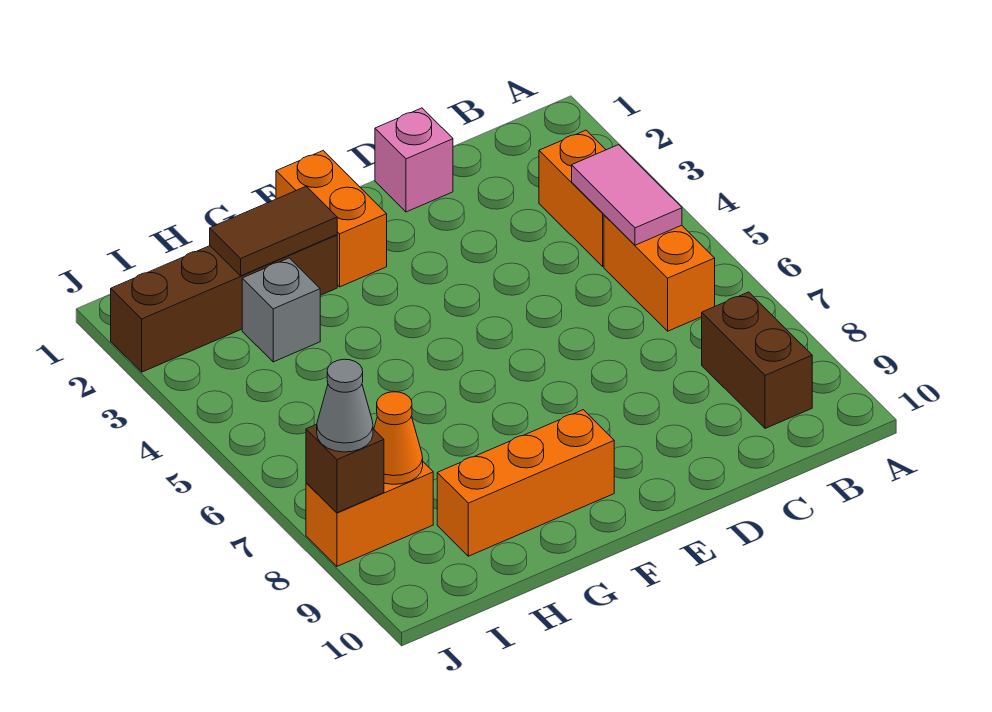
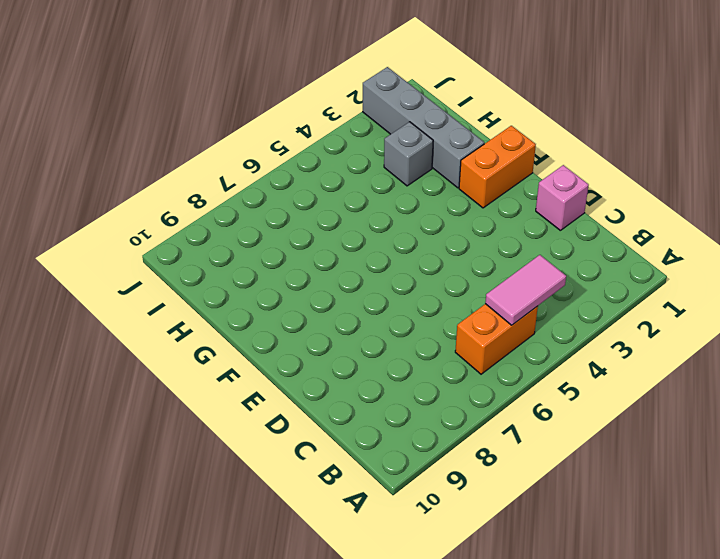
grey 1x4 brick [363,67,484,188] -> brown 1x4 brick [111,235,337,372]
none -> orange 1x2 brick [539,130,606,266]
none -> brown 1x2 brick [702,292,812,428]
none -> orange 1x3 brick [437,410,614,556]

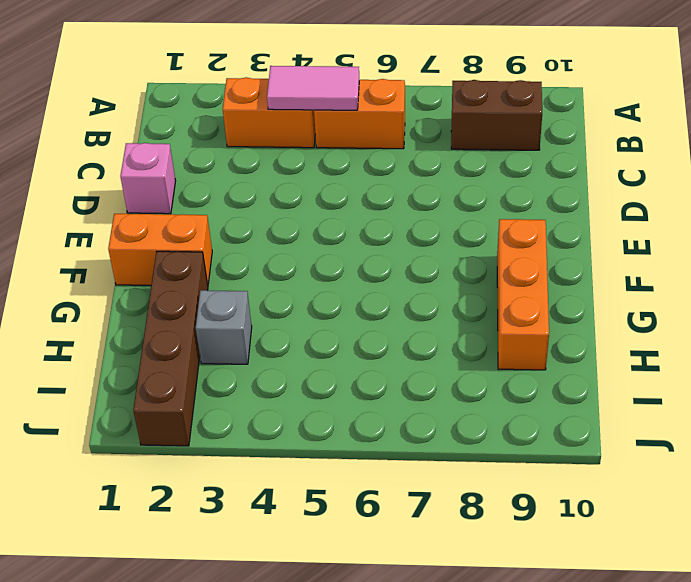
none -> orange 1x2 brick [306,462,433,566]
none -> brown 1x2 tile [210,187,337,276]
none -> orange 1x1 cone [374,392,423,484]

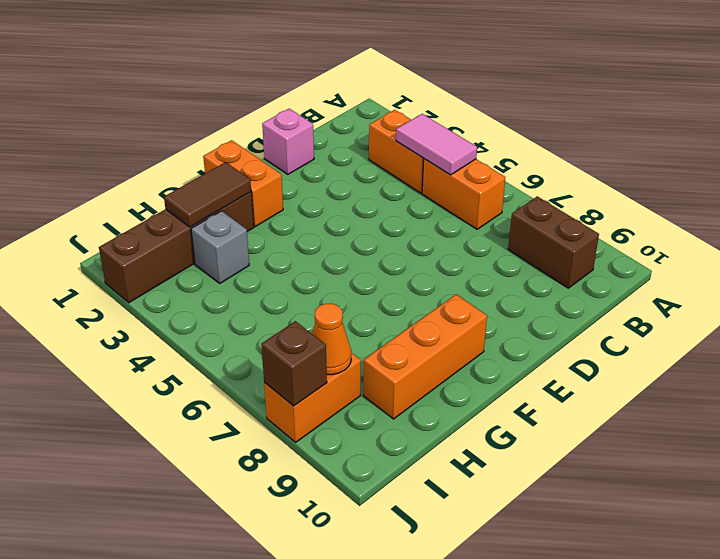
none -> grey 1x1 cone [317,359,373,452]

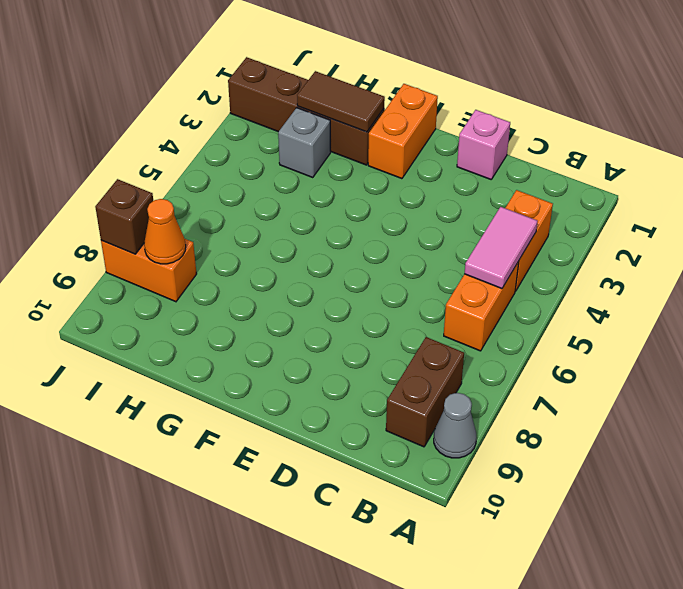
grey 1x1 cone [434,393,477,458] -> grey 1x1 cone moved to [317,359,373,452]
none -> orange 1x3 brick [437,410,614,556]

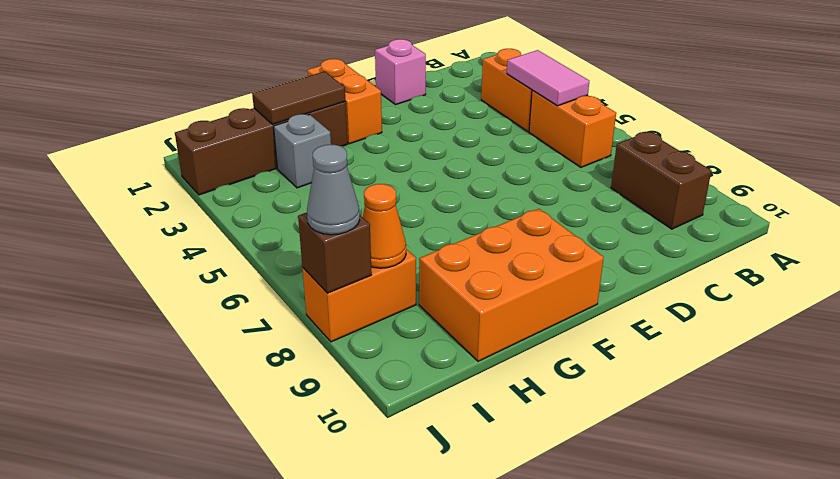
orange 2x3 brick [419,209,604,361] -> orange 1x3 brick [437,410,614,556]

